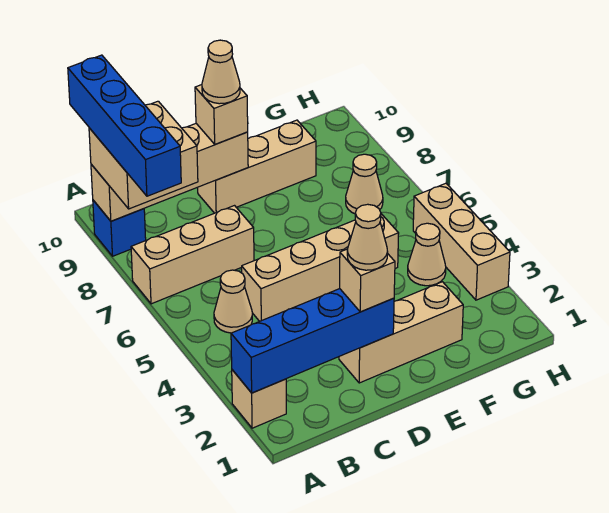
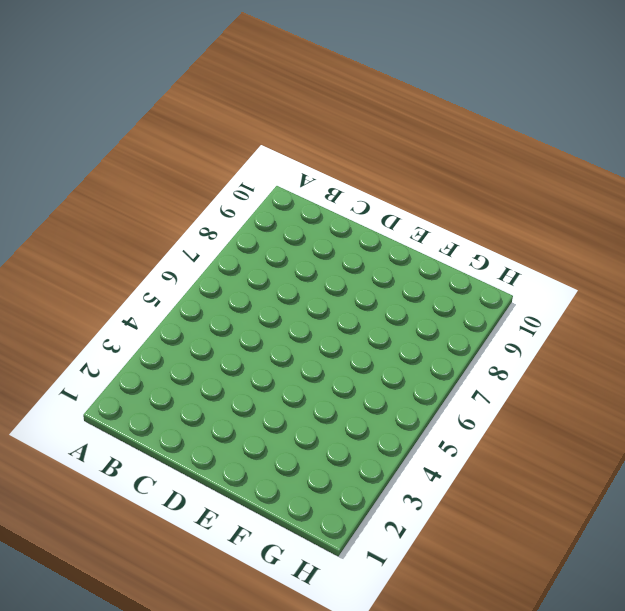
none -> tan 1x1 brick [232,370,286,428]
none -> tan 1x3 brick [131,206,254,304]
none -> blue 1x1 brick [93,200,146,256]

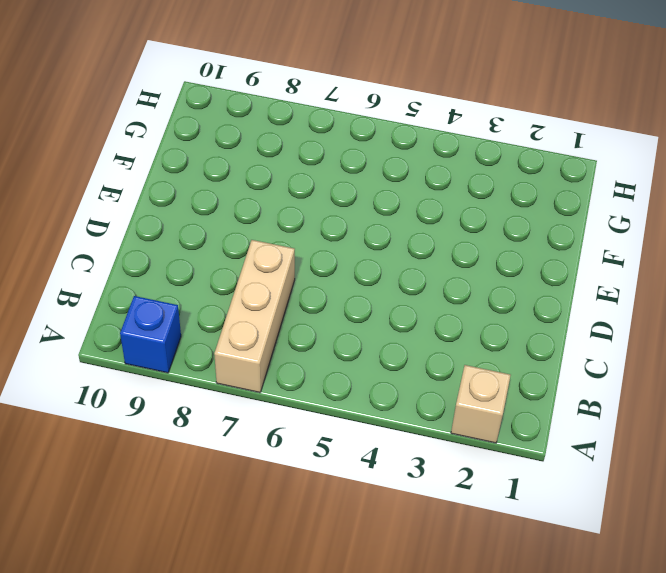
none -> tan 1x1 cone [214,270,252,333]
none -> tan 1x4 brick [242,214,399,321]
none -> tan 1x3 brick [339,282,463,383]

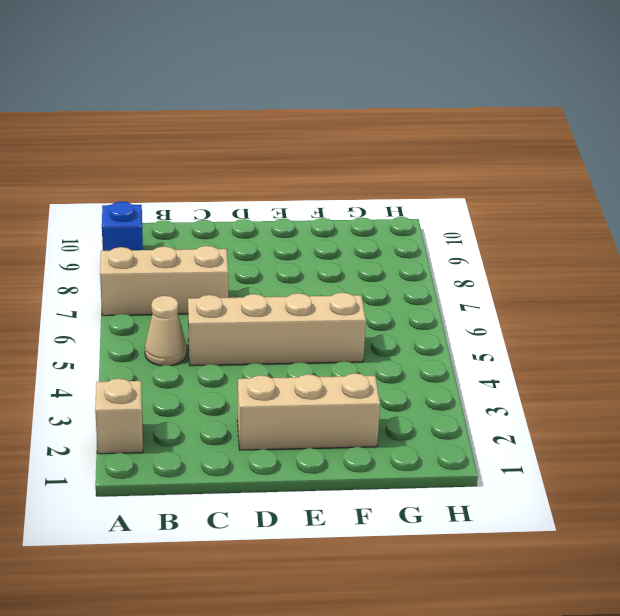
none -> tan 1x3 brick [198,120,316,213]
none -> tan 1x1 cone [408,223,446,286]
none -> tan 1x1 cone [346,154,383,214]

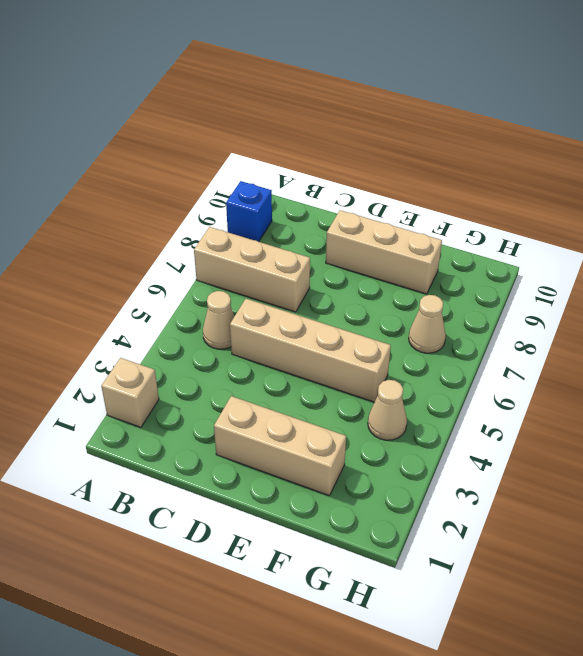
none -> tan 1x3 brick [413,183,510,300]
none -> blue 1x4 brick [231,289,394,393]
none -> tan 1x4 brick [91,124,248,221]

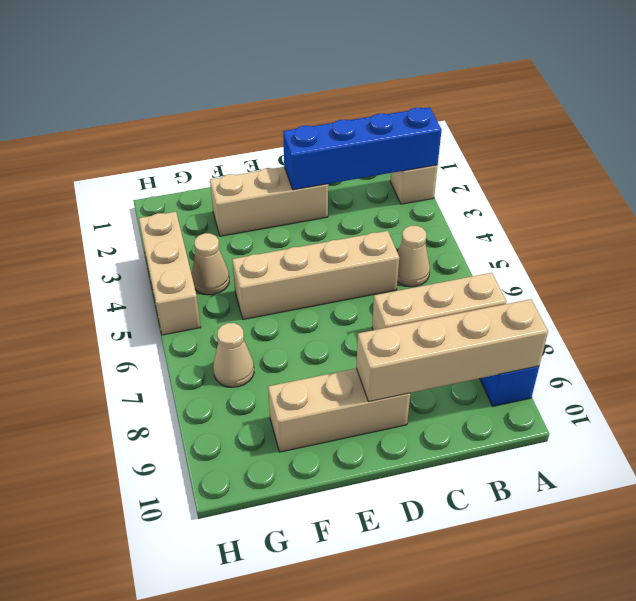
none -> tan 2x2 brick [89,101,198,209]
none -> tan 1x1 brick [340,249,395,312]
none -> tan 1x1 brick [195,85,248,144]

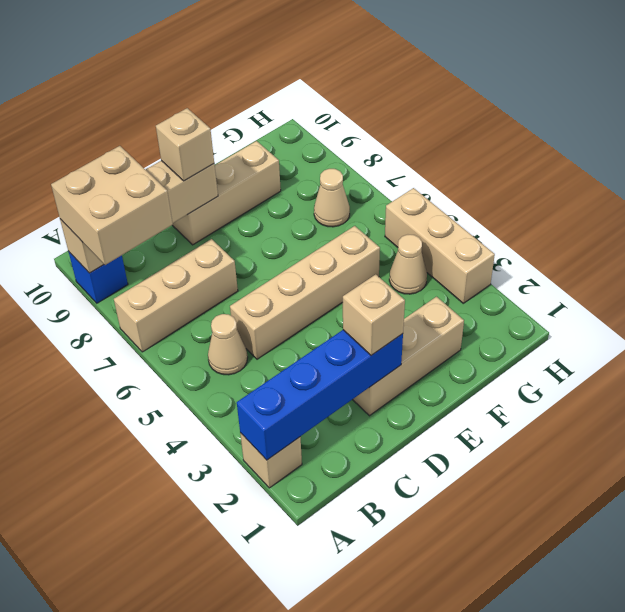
none -> blue 1x4 brick [68,55,181,196]
none -> tan 1x1 cone [347,204,388,270]
none -> tan 1x1 cone [202,40,240,104]

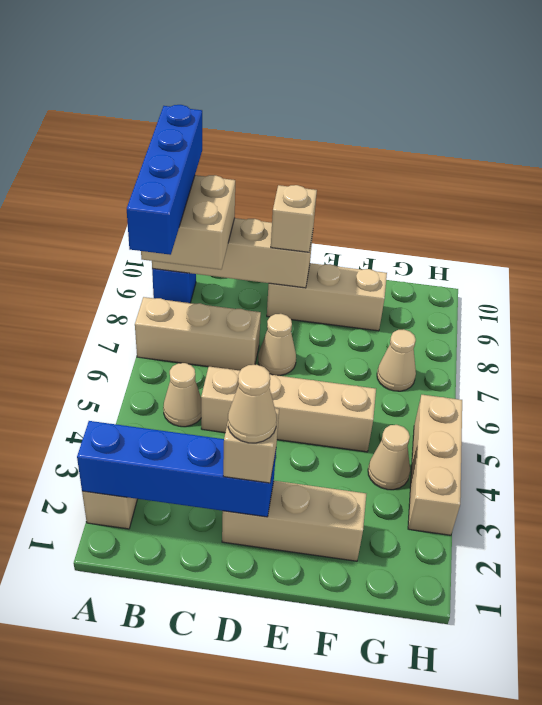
tan 1x1 cone [258,314,296,375] -> tan 1x1 cone moved to [202,40,240,104]

